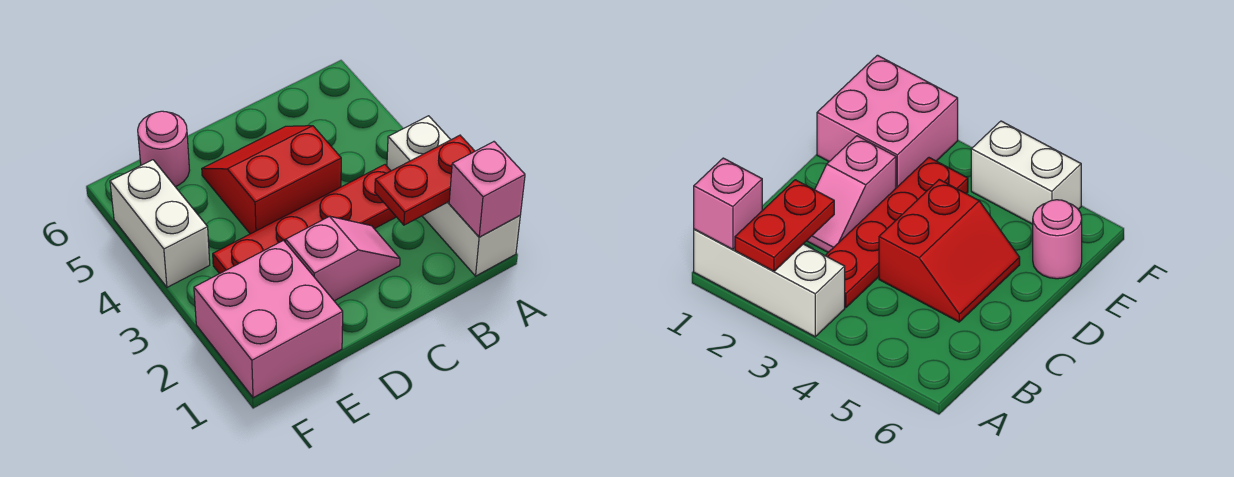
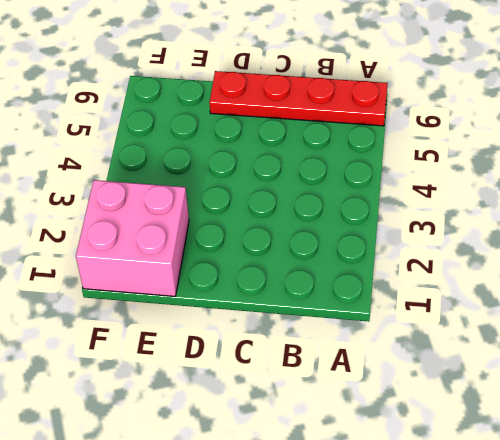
red 1x4 plate [209,71,387,126] -> red 1x4 plate moved to [213,165,396,274]
none -> white 1x3 brick [387,116,520,276]
none -> pink 1x2 slope [286,216,400,301]

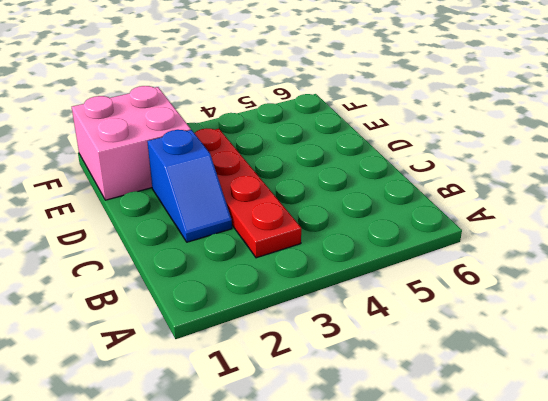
blue 1x2 slope [147,130,232,242] -> pink 1x2 slope [286,216,400,301]
none -> white 1x3 brick [387,116,520,276]
none -> red 2x2 slope [202,126,341,234]

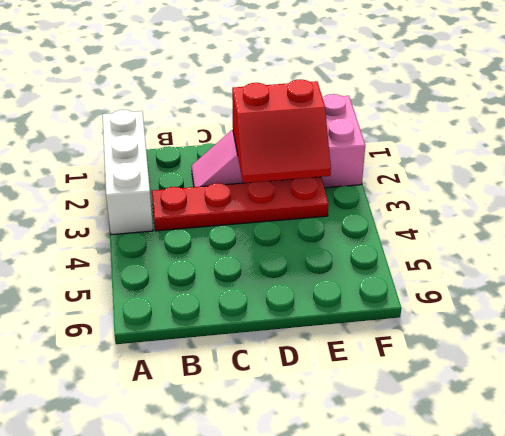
red 2x2 slope [232,79,331,183] -> red 2x2 slope moved to [202,126,341,234]
none -> pink 1x1 round brick [138,111,190,186]
none -> white 1x2 brick [110,160,210,287]

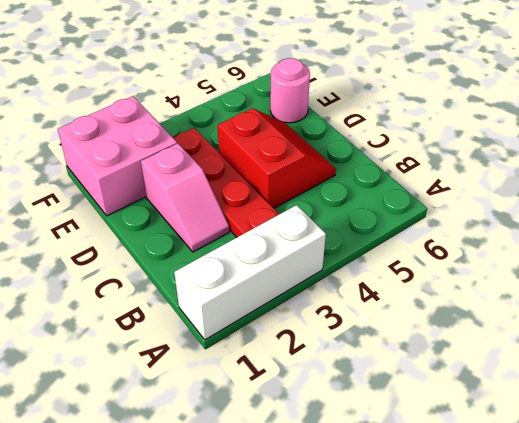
none -> white 1x2 brick [110,160,210,287]
none -> pink 1x1 brick [449,142,525,237]

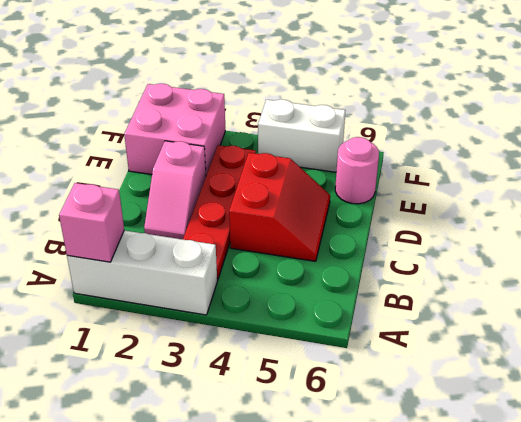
none -> red 1x2 plate [375,135,475,225]

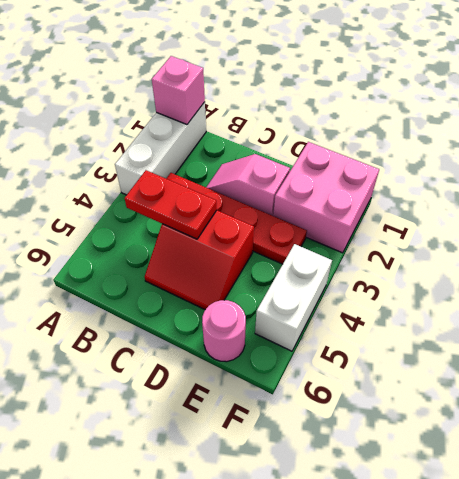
red 1x2 plate [125,170,217,239] -> red 1x2 plate moved to [375,135,475,225]

